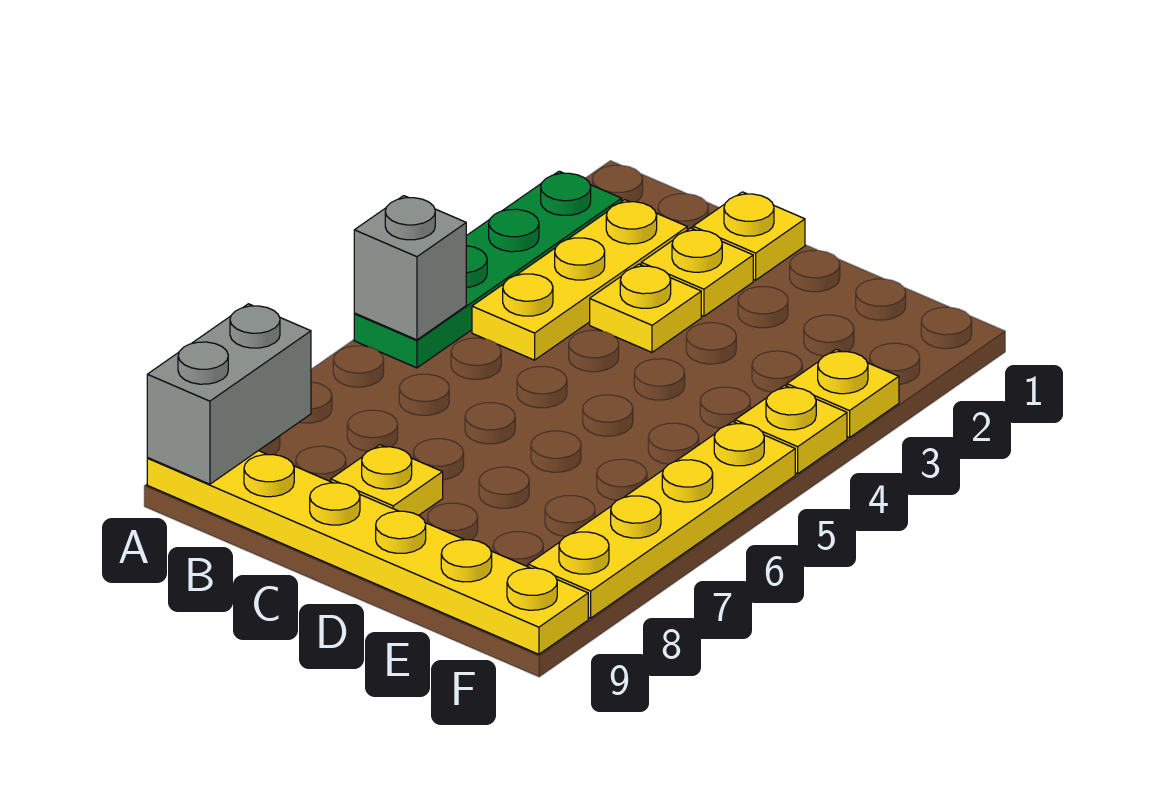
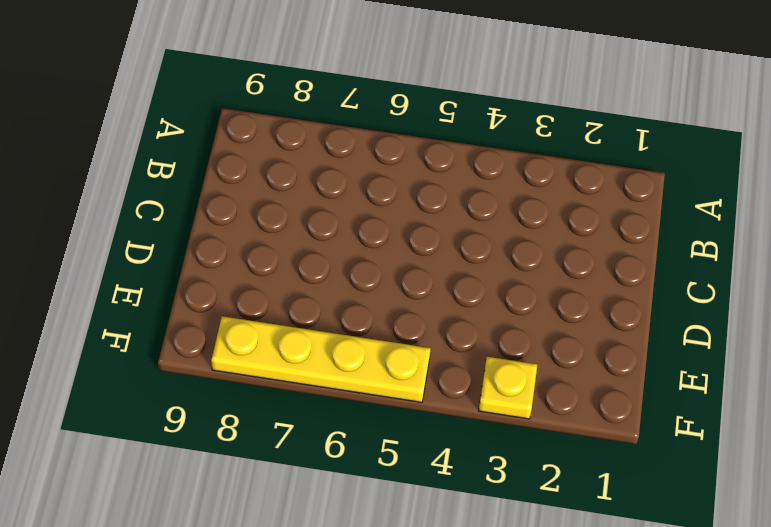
none -> green 1x4 plate [354,171,622,368]
none -> yellow 1x6 plate [147,451,588,654]
none -> yellow 1x3 plate [472,200,687,360]

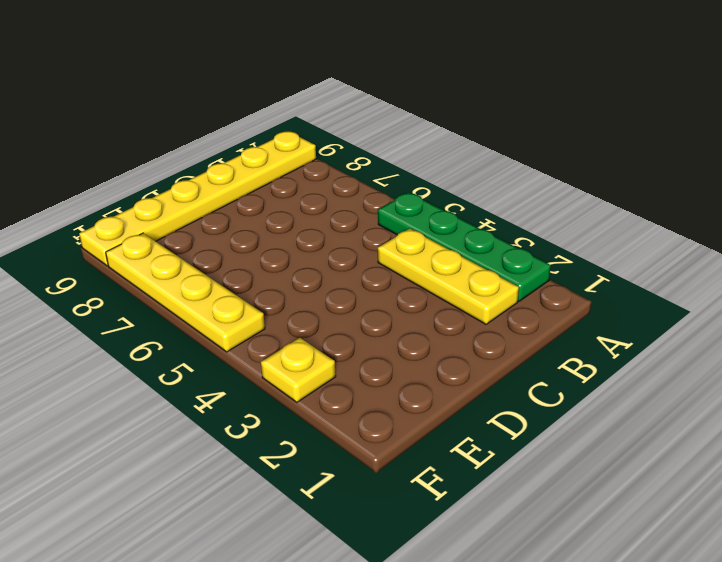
none -> yellow 1x1 plate [693,192,805,280]
none -> yellow 1x1 plate [641,228,753,316]
none -> yellow 1x1 plate [590,264,701,352]

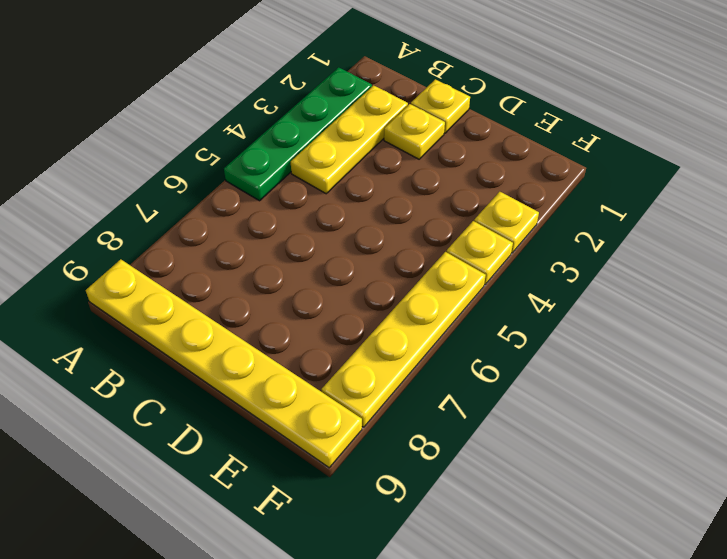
none -> yellow 1x1 plate [590,264,701,352]
none -> yellow 1x1 plate [331,445,443,515]
none -> grey 1x1 brick [354,196,466,340]

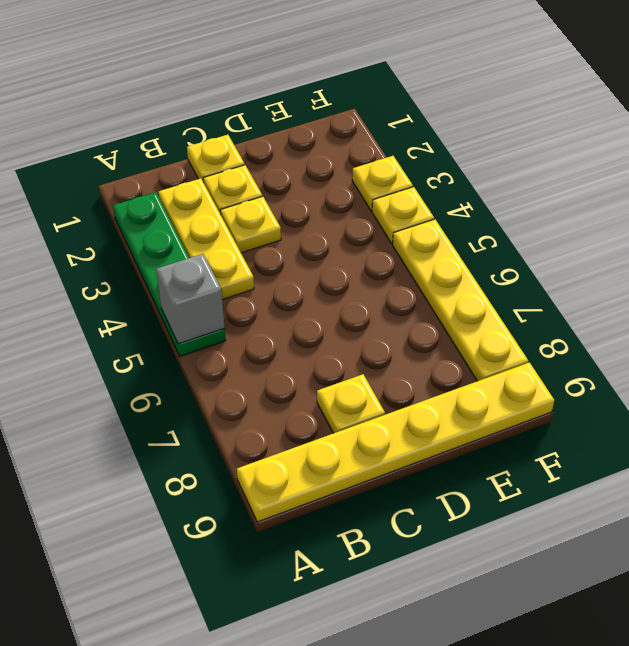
none -> grey 1x2 brick [147,304,311,484]

